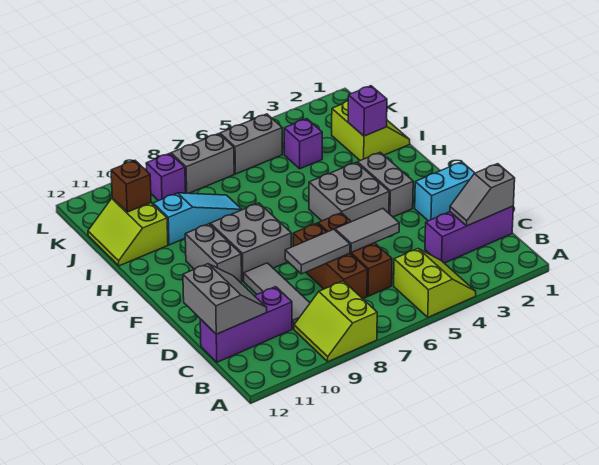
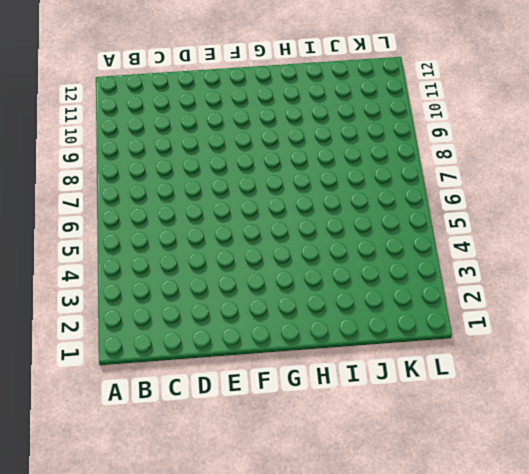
none -> lime 2x2 slope [394,249,476,317]
none -> lime 2x2 slope [294,281,377,362]
none -> purple 1x3 brick [425,206,513,263]

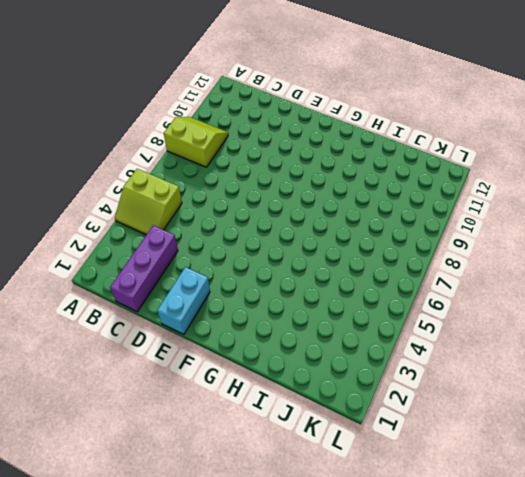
none -> brown 1x3 brick [318,213,392,296]
none -> brown 1x3 brick [293,223,367,299]
none -> grey 1x3 tile [244,263,310,329]

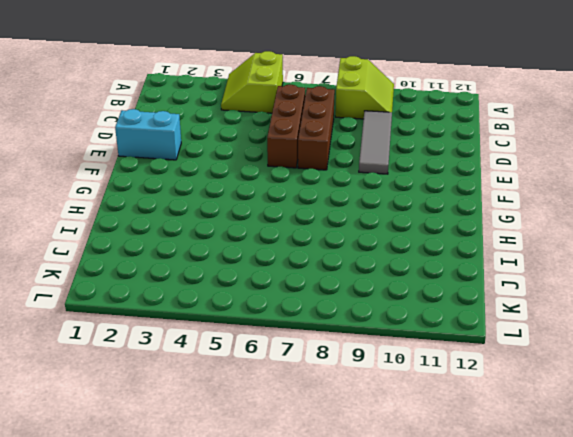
none -> purple 1x3 brick [425,206,513,263]
none -> purple 1x3 brick [200,287,292,362]
none -> grey 1x2 brick [357,152,413,217]

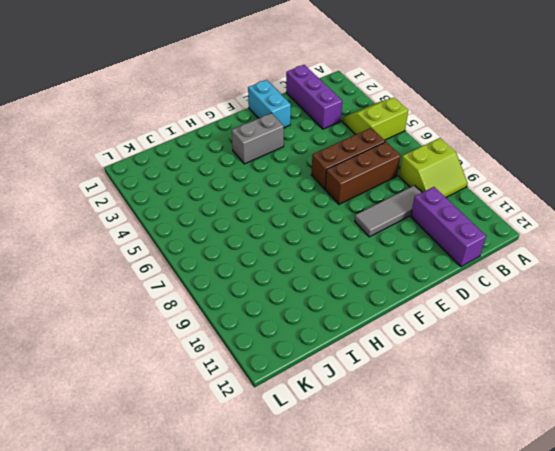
none -> grey 2x2 brick [309,162,389,222]
none -> grey 2x2 brick [210,203,291,281]
none -> grey 1x2 brick [185,224,242,282]

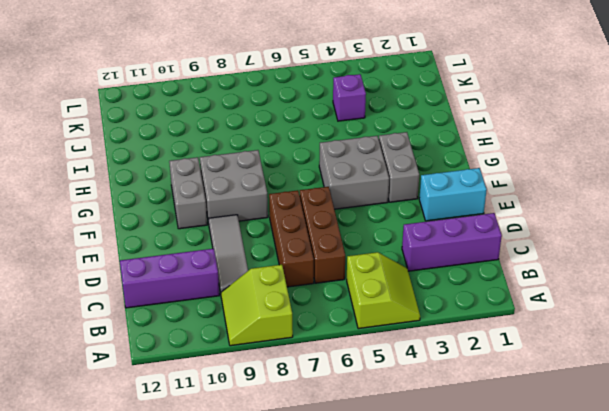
none -> lime 2x2 slope [332,101,410,161]
none -> cyan 1x3 slope [153,193,242,245]
none -> lime 2x2 slope [88,198,168,266]

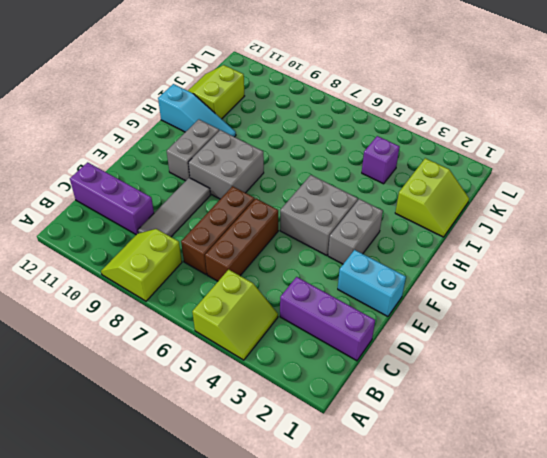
cyan 1x3 slope [158,84,236,137] -> cyan 1x3 slope moved to [153,193,242,245]
none -> grey 1x2 brick [220,114,282,174]
none -> grey 1x2 brick [171,134,234,193]
none -> purple 1x1 brick [146,153,186,201]

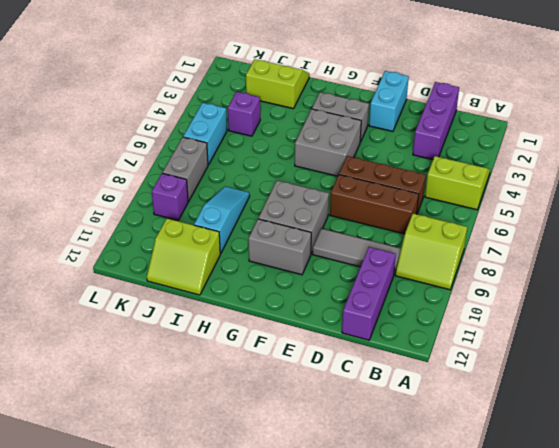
cyan 1x2 brick [183,103,227,165] -> grey 1x2 brick [220,114,282,174]
none -> grey 1x2 slope [450,164,515,226]
none -> grey 2x2 slope [183,264,267,334]
none -> grey 1x2 tile [335,209,399,252]

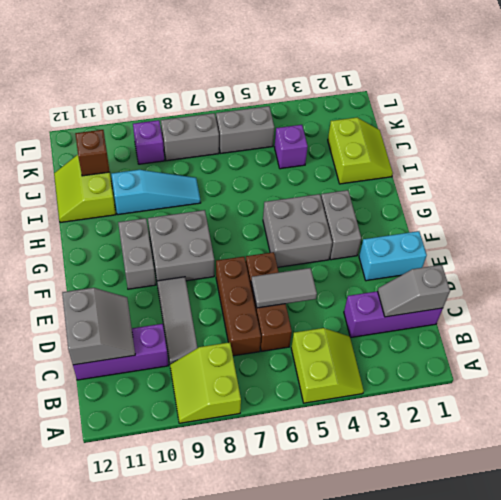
none -> grey 1x2 tile [285,229,350,274]
none -> purple 1x1 brick [348,86,387,136]

